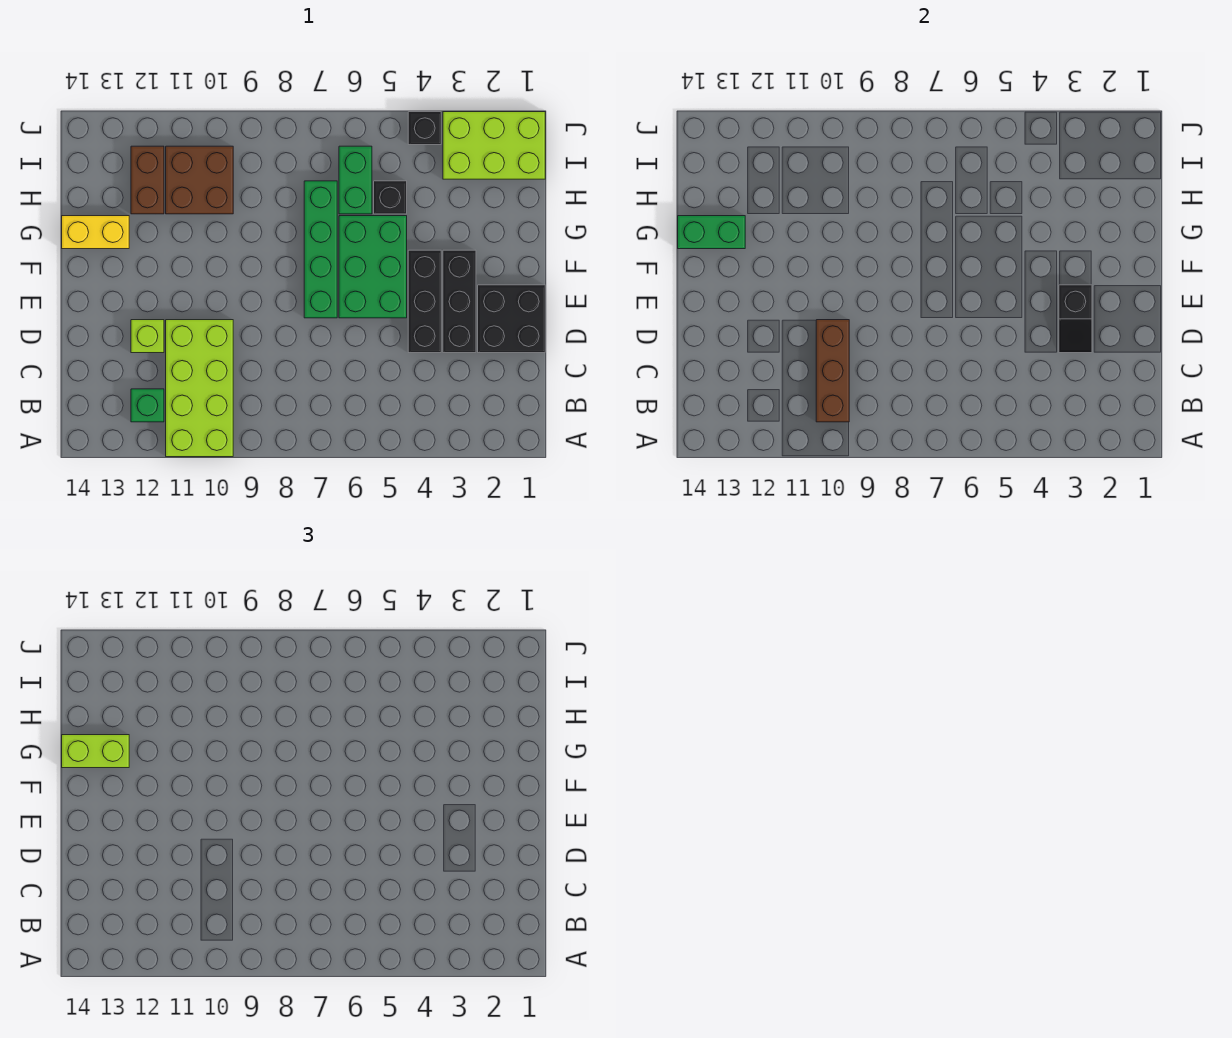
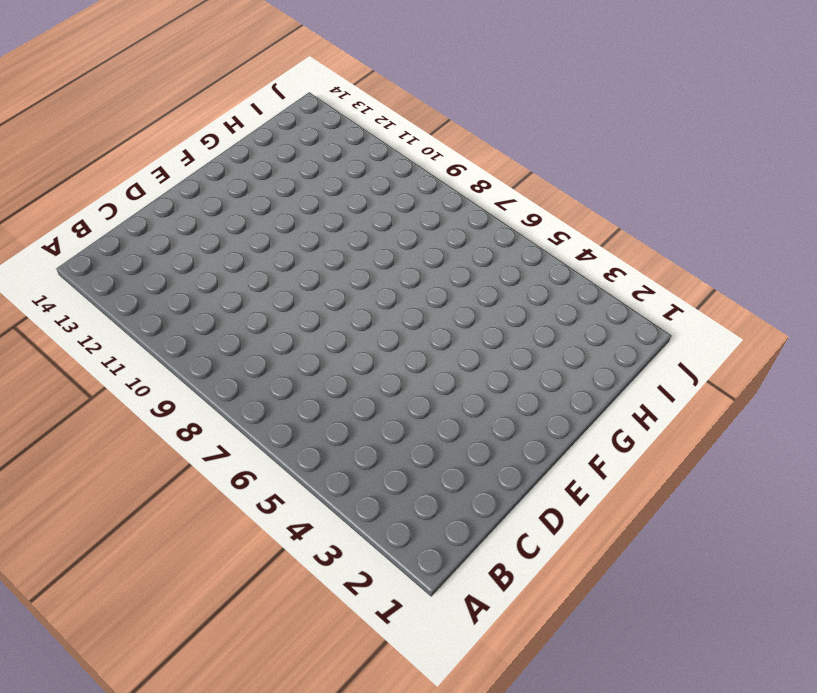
none -> lime 2x4 brick [166,320,233,457]
none -> green 1x1 brick [131,389,164,422]
none -> black 2x2 brick [478,285,545,353]

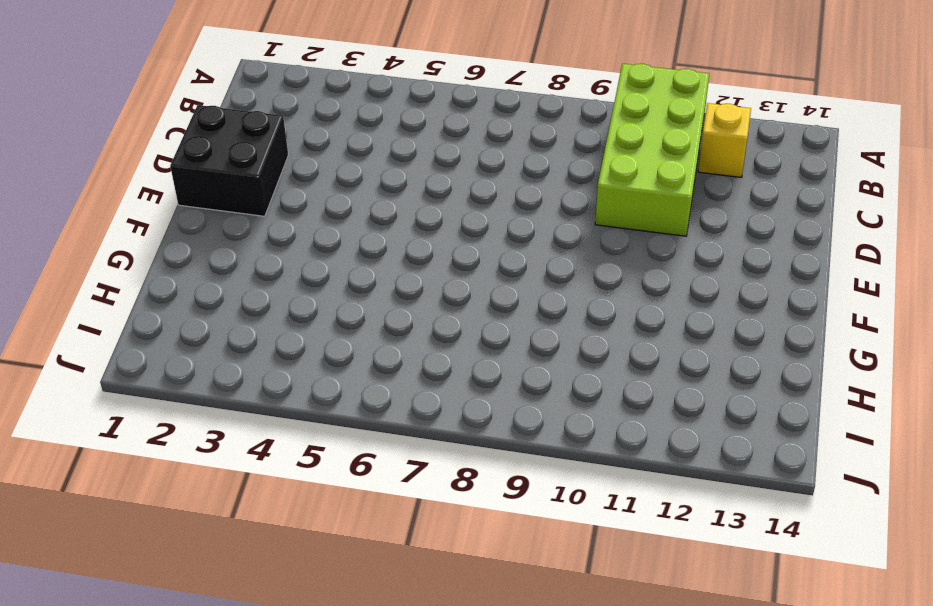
yellow 1x1 brick [698,103,751,177] -> green 1x1 brick [131,389,164,422]
none -> black 1x3 brick [443,250,476,353]
none -> black 1x3 brick [408,250,441,353]
none -> lime 1x1 brick [131,320,164,353]

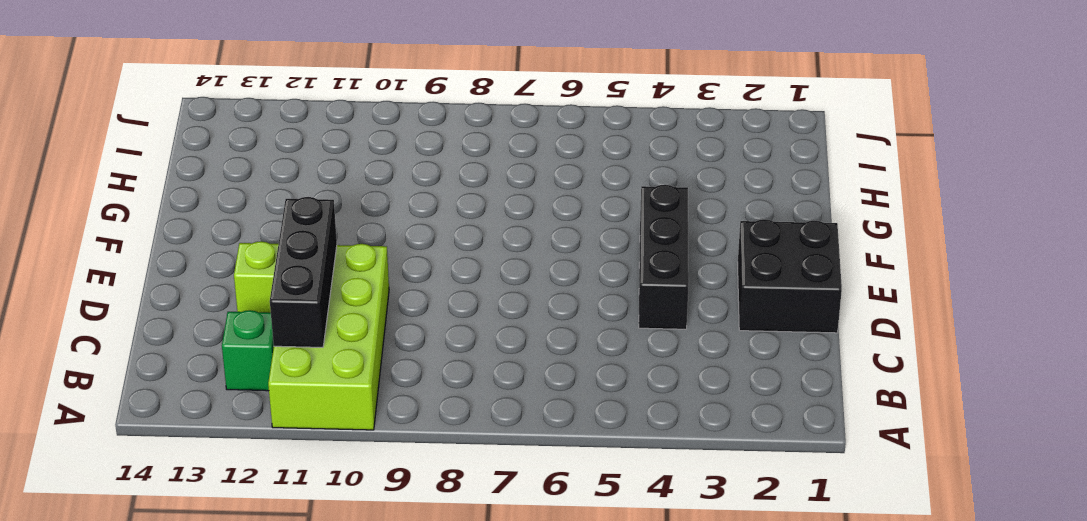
black 1x3 brick [270,197,337,347] -> black 1x3 brick moved to [443,250,476,353]
none -> green 2x3 brick [339,216,407,318]
none -> green 1x4 brick [304,181,337,318]
none -> yellow 1x2 brick [62,216,129,249]

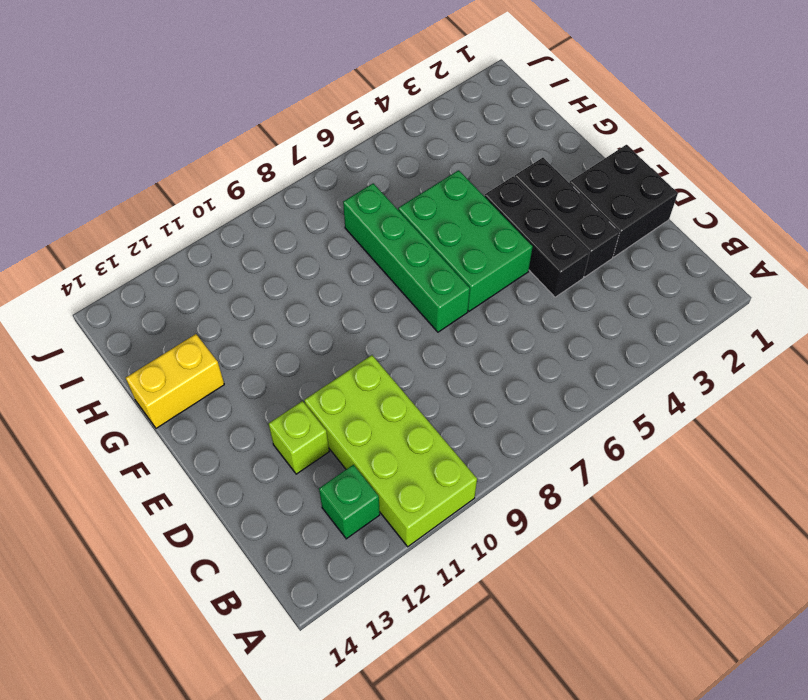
none -> black 1x1 brick [374,181,407,214]
none -> green 1x2 brick [339,146,372,214]
none -> brown 2x2 brick [166,146,233,214]

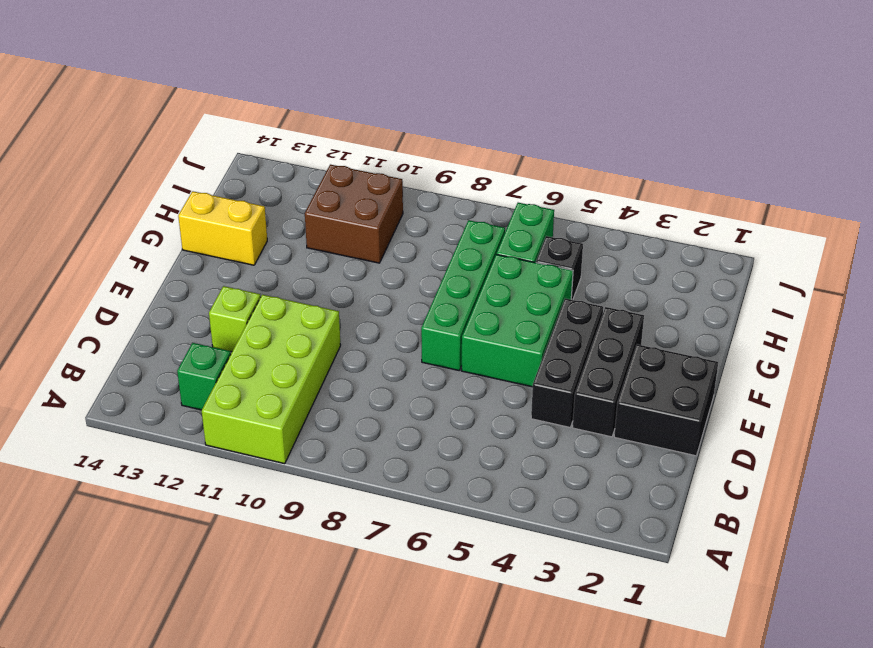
none -> brown 1x2 brick [131,146,164,214]
none -> lime 2x3 brick [443,112,545,179]
none -> black 1x1 brick [408,112,441,145]

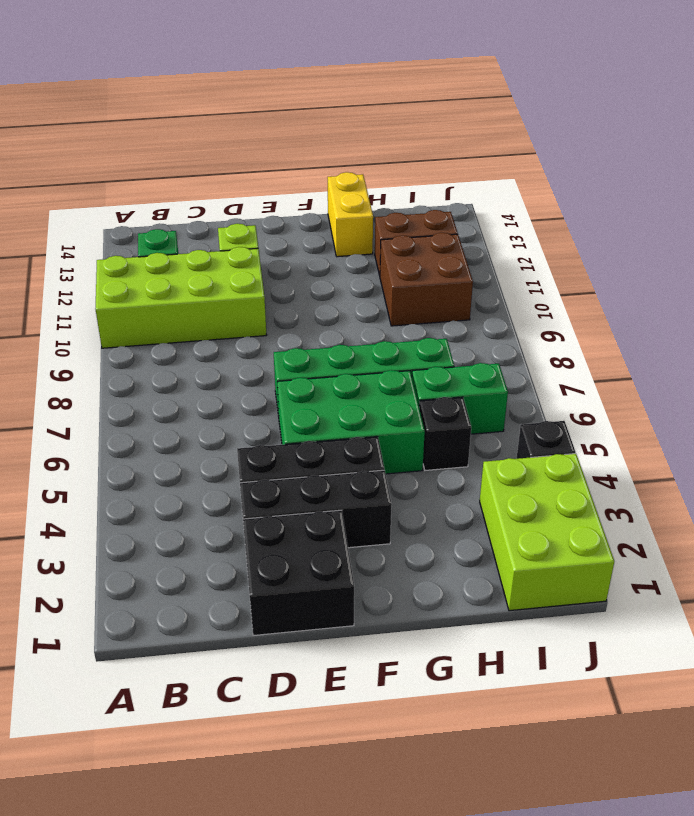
none -> brown 1x3 brick [816,320,849,422]
none -> black 1x2 slope [1059,285,1092,353]
none -> green 1x2 brick [678,216,745,249]

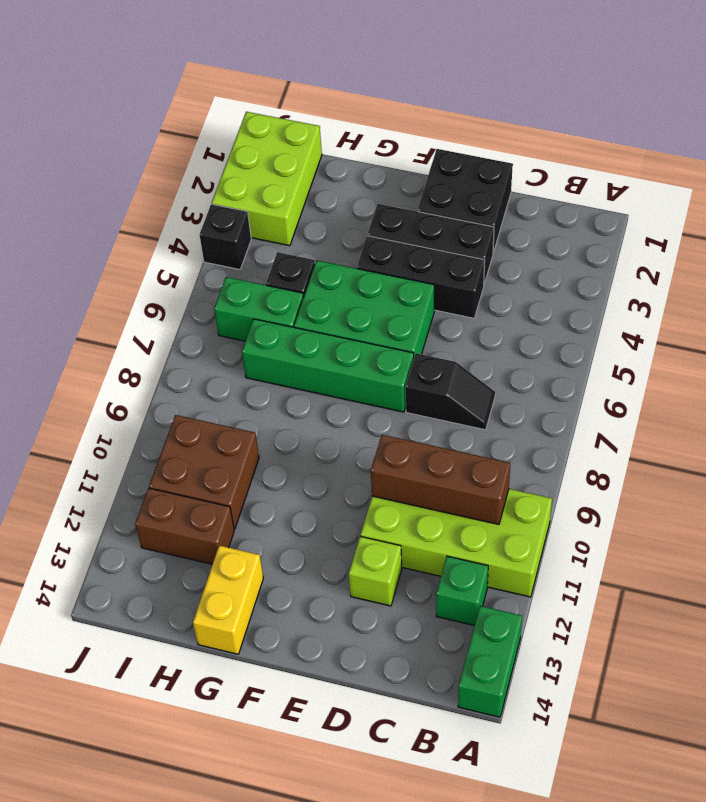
green 1x2 brick [458,606,522,717] -> green 1x2 brick moved to [678,216,745,249]
black 1x2 slope [405,353,495,430] -> black 1x2 slope moved to [1059,285,1092,353]
none -> lime 1x2 brick [62,735,129,768]

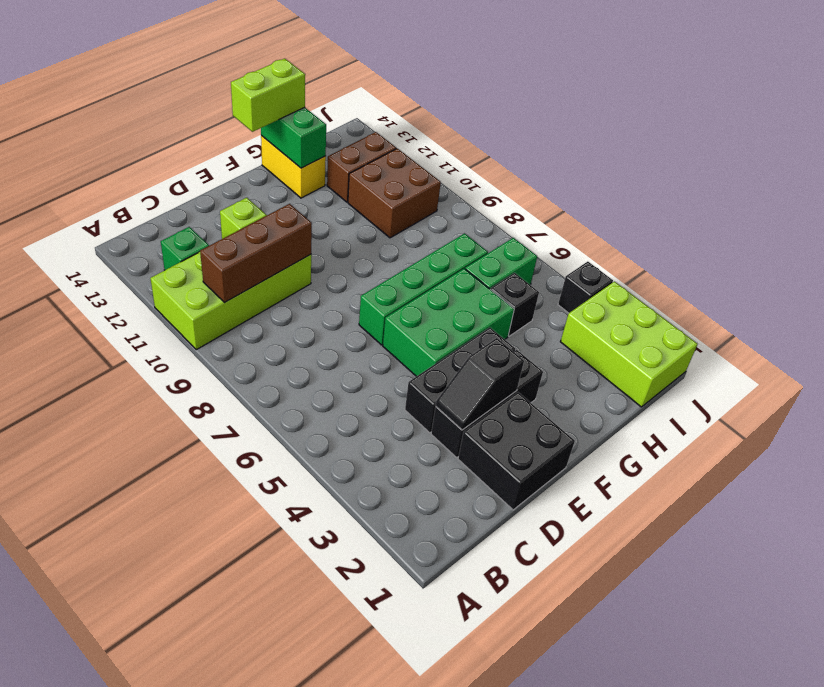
lime 1x2 brick [231,58,305,132] -> lime 1x2 brick turned to [62,735,129,768]

